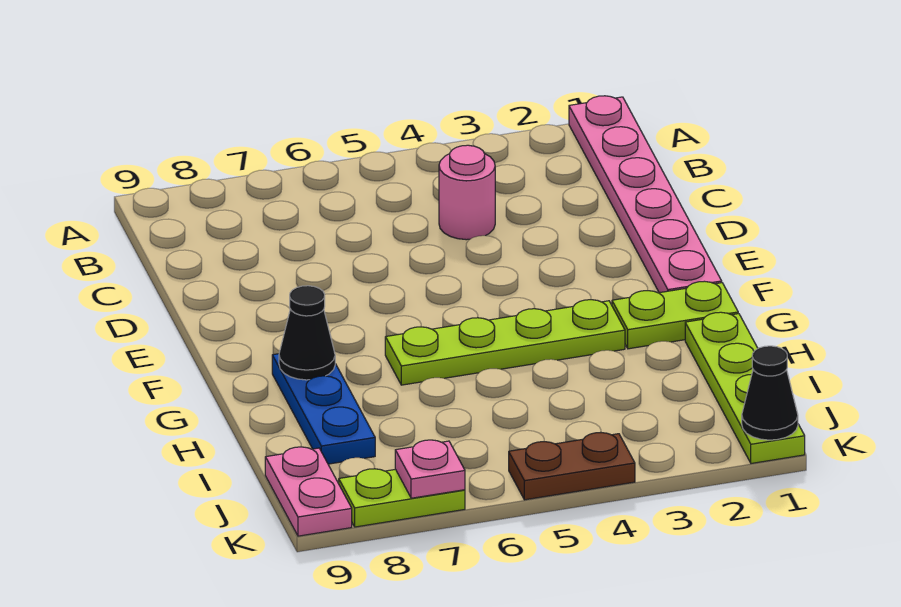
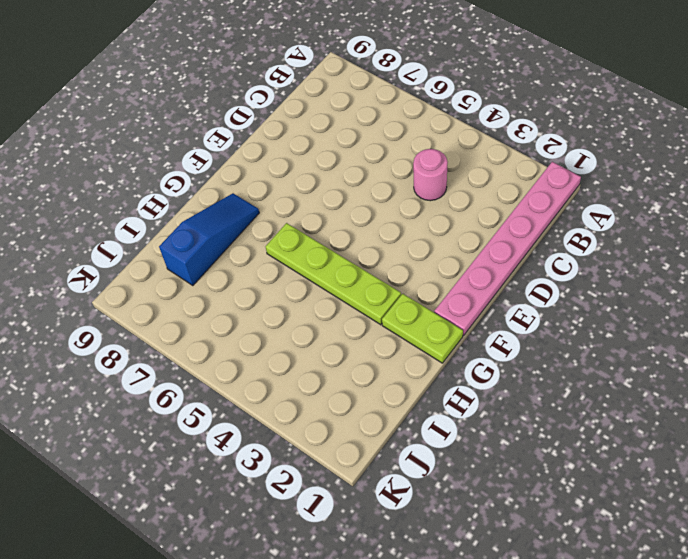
blue 1x3 slope [159,193,259,285] -> blue 1x3 plate [272,354,375,464]
none -> lime 1x4 plate [685,312,805,463]
none -> pink 1x2 plate [265,447,352,536]
none -> brown 1x2 plate [509,433,635,500]

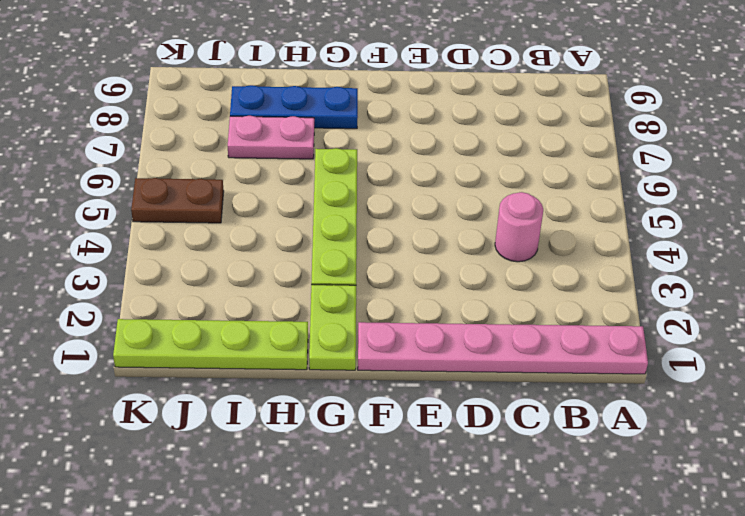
pink 1x2 plate [228,116,314,159] -> pink 1x2 plate moved to [265,447,352,536]
brown 1x2 plate [131,178,224,223] -> brown 1x2 plate turned to [509,433,635,500]
none -> lime 1x2 plate [339,469,465,527]
none -> black 1x1 cone [279,286,335,380]
none -> black 1x1 cone [742,346,798,440]

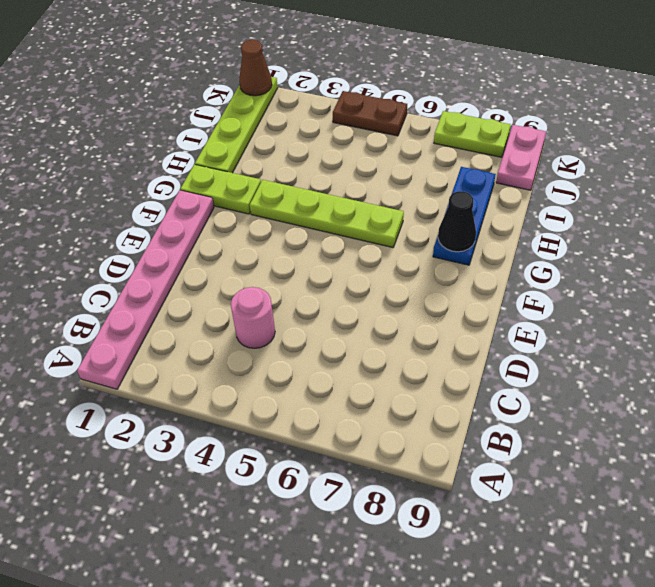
brown 1x1 cone [239,40,272,96] -> black 1x1 cone [742,346,798,440]
none -> pink 1x1 plate [395,440,465,498]

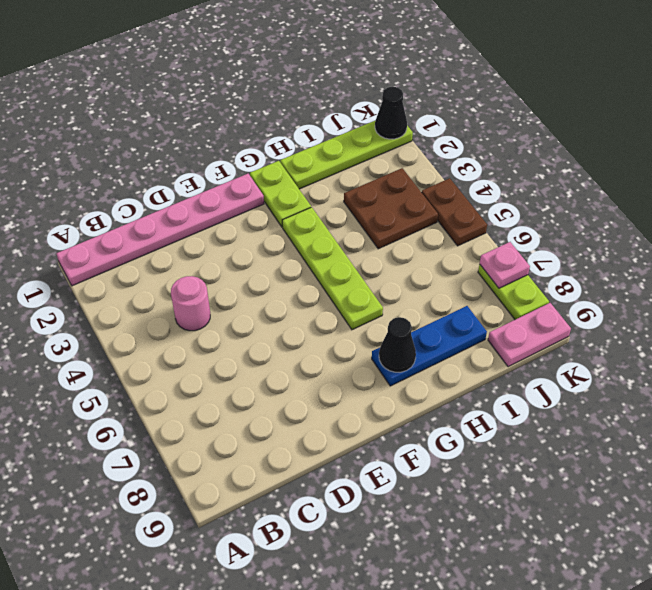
brown 2x2 plate [344,168,438,249] -> none

